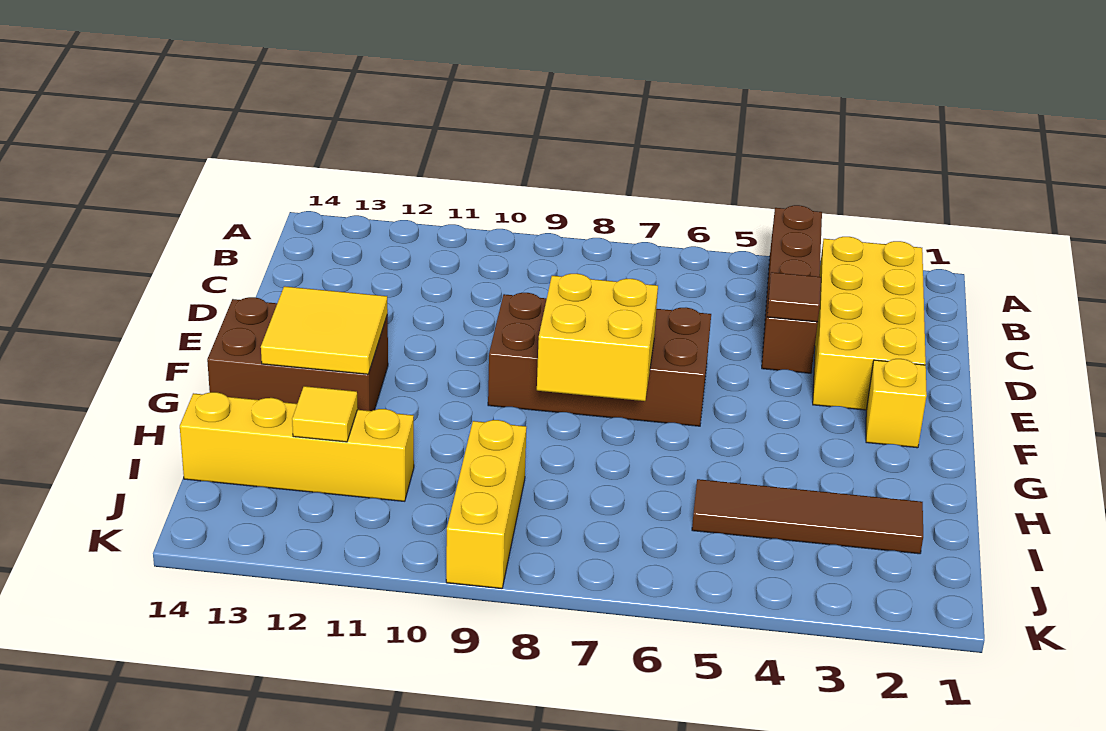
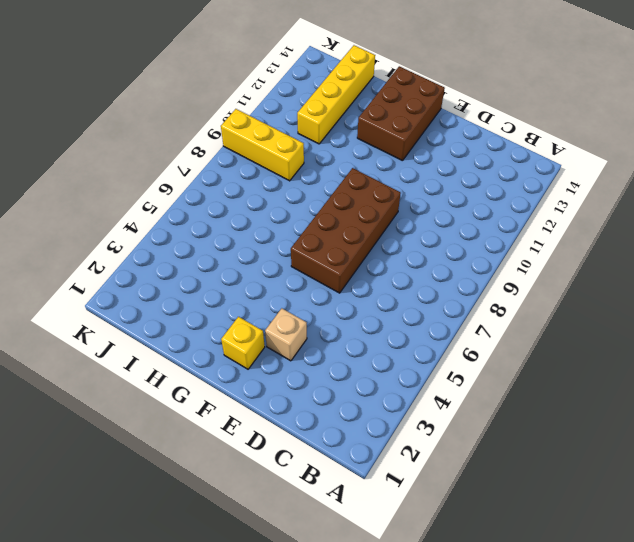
tan 1x1 brick [265,308,307,361] -> yellow 2x4 brick [813,237,926,410]
none -> brown 1x4 brick [762,205,822,373]
none -> brown 1x4 tile [692,479,923,554]
none -> brown 1x1 tile [767,272,821,322]

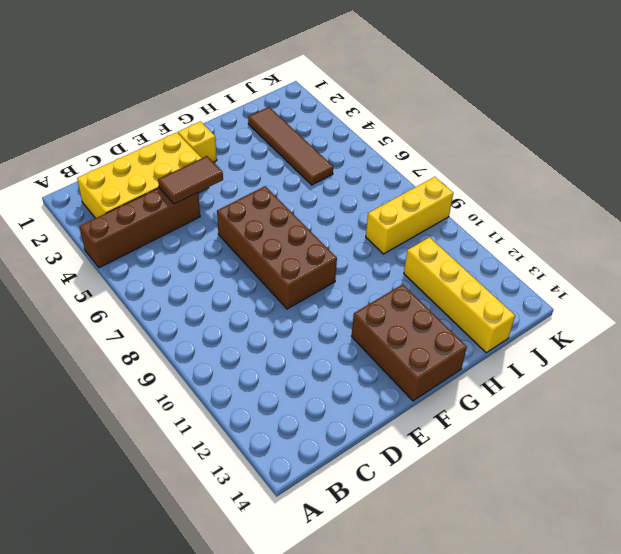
brown 1x2 tile [158,156,223,204] -> brown 1x1 tile [767,272,821,322]
none -> yellow 2x2 brick [537,274,658,401]
none -> yellow 2x2 tile [261,286,388,374]
none -> yellow 1x1 tile [292,386,358,442]

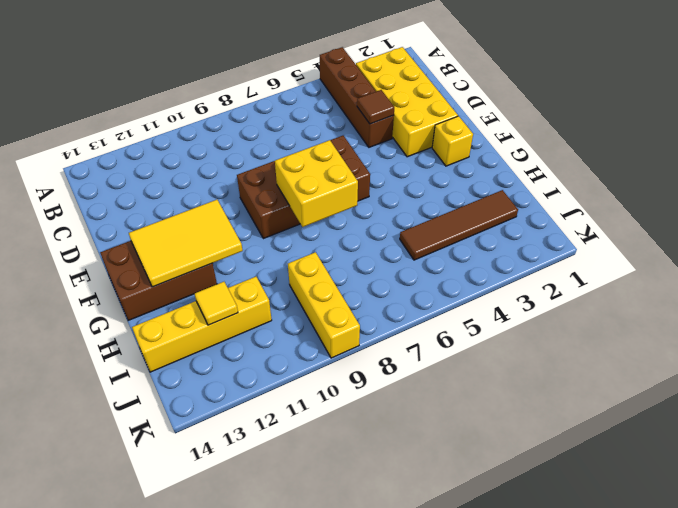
yellow 2x3 tile [129,200,243,287] -> yellow 2x2 tile [261,286,388,374]

